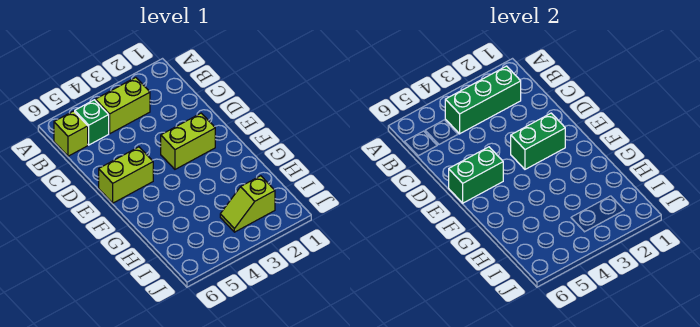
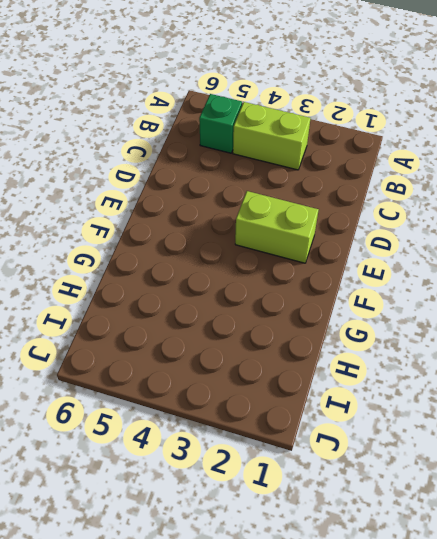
none -> lime 1x1 brick [54,111,88,156]
none -> lime 1x2 brick [99,147,153,203]

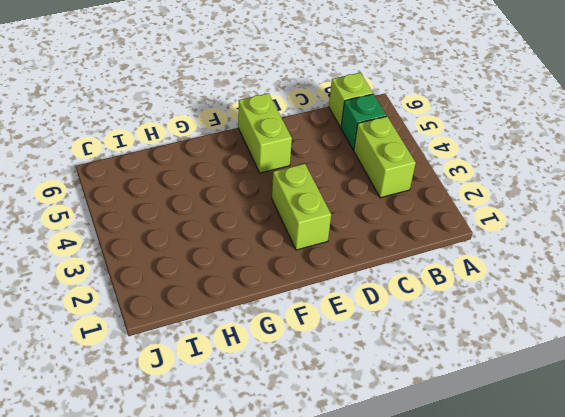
none -> lime 1x2 slope [220,176,275,232]
none -> green 1x3 brick [445,66,521,134]

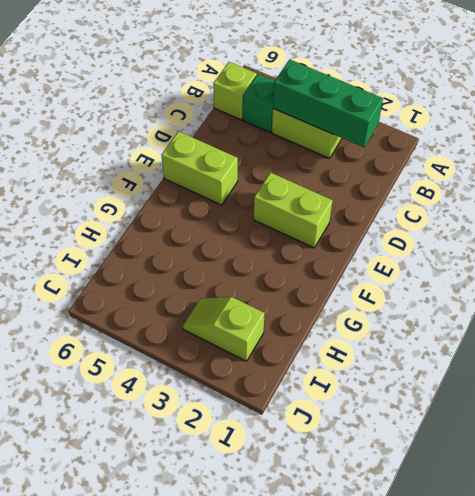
none -> green 1x2 brick [511,113,565,169]
none -> green 1x2 brick [449,147,503,203]

